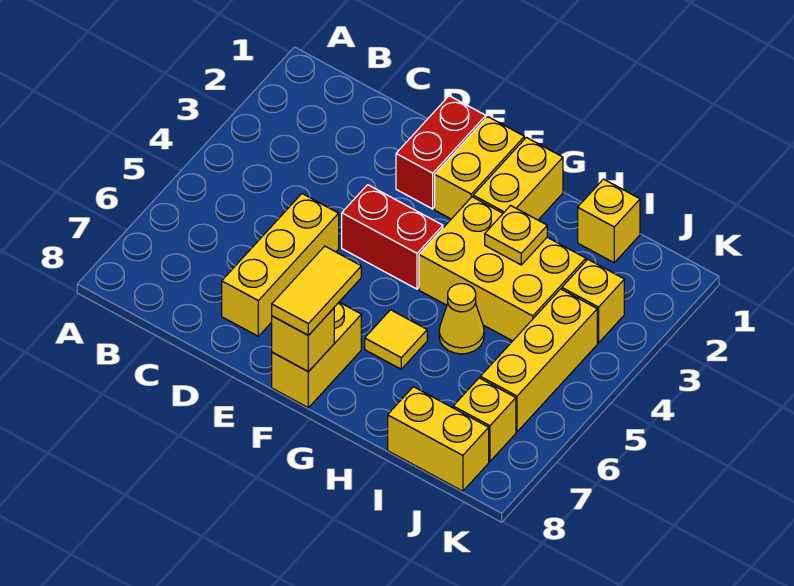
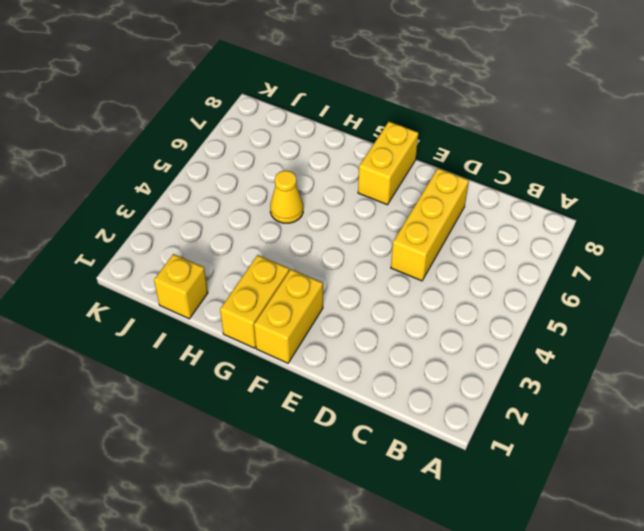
none -> red 1x2 brick [396,96,486,209]
none -> red 1x2 brick [342,185,443,289]
none -> yellow 2x3 brick [419,197,586,341]

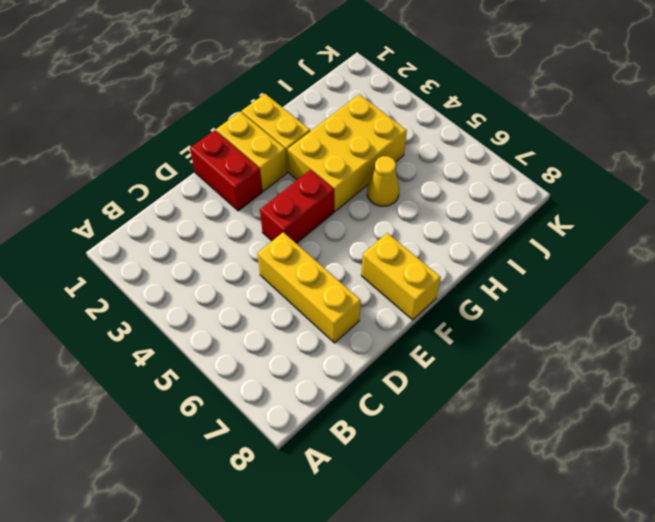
none -> yellow 1x1 tile [365,310,427,369]
none -> yellow 1x1 brick [578,179,640,263]
none -> yellow 1x2 brick [388,387,489,491]

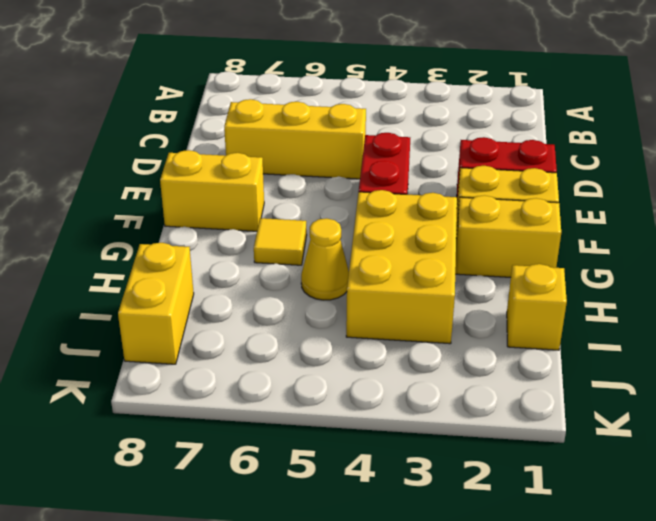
none -> yellow 1x1 brick [562,259,624,343]
none -> yellow 1x3 brick [480,289,597,432]
none -> yellow 1x1 brick [453,378,516,461]

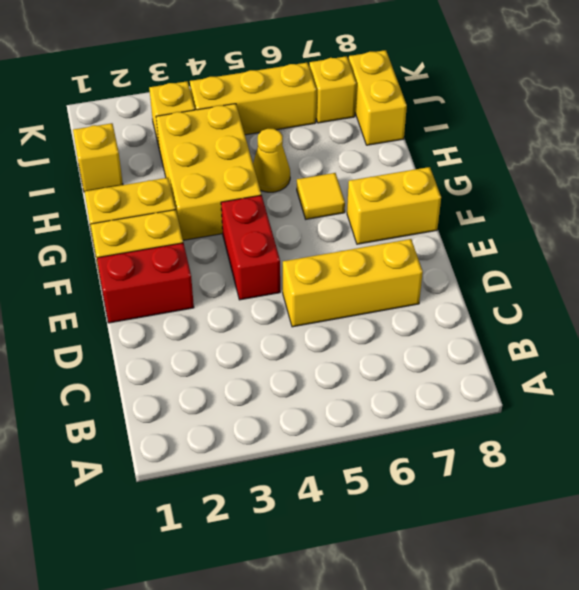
none -> yellow 1x1 brick [272,308,334,372]
none -> yellow 1x1 plate [485,206,547,265]
none -> yellow 1x2 tile [272,246,361,335]

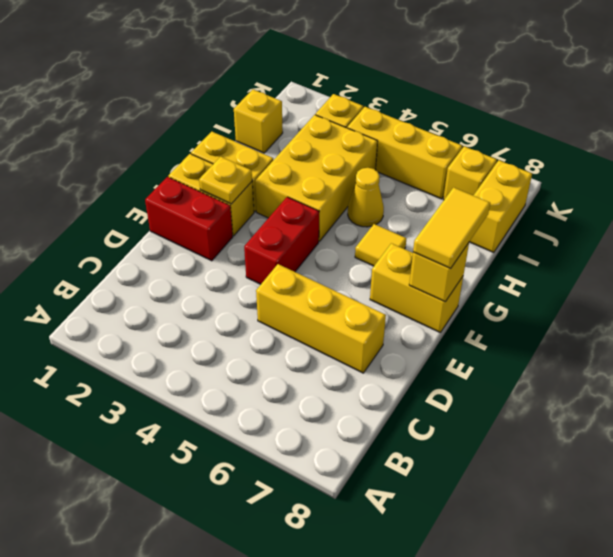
yellow 1x1 plate [199,157,252,204] -> yellow 1x1 plate moved to [485,206,547,265]
yellow 1x2 tile [413,187,490,269] -> yellow 1x2 tile turned to [272,246,361,335]

